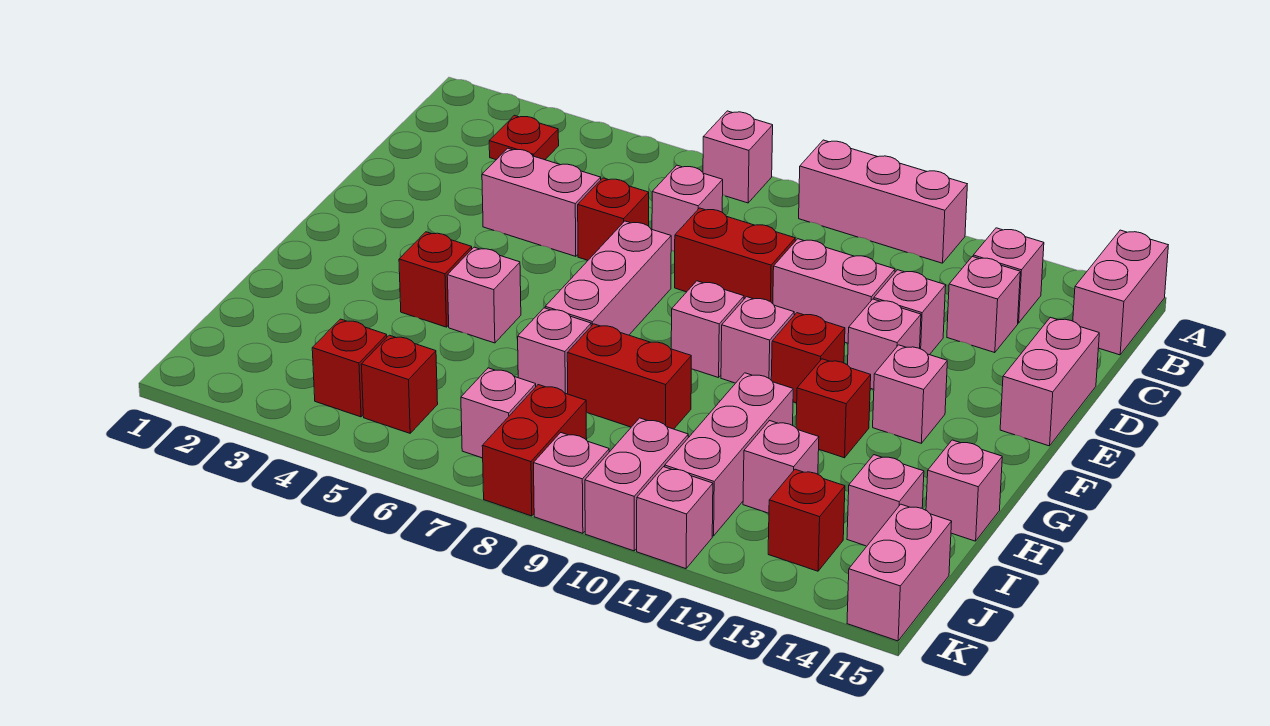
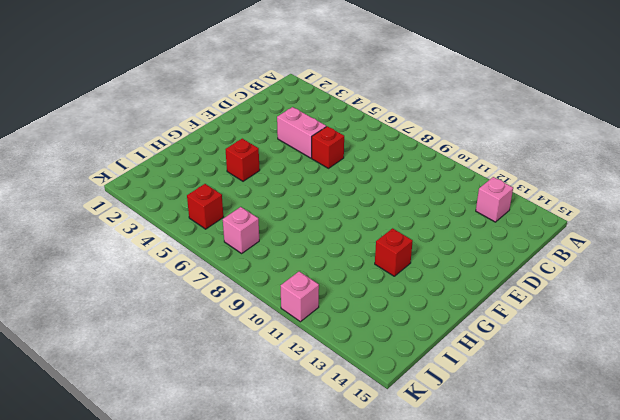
none -> pink 1x1 brick [703,111,773,203]
none -> pink 1x3 brick [799,140,967,263]
none -> pink 1x2 brick [1073,230,1168,355]
none -> red 1x1 plate [489,115,559,160]

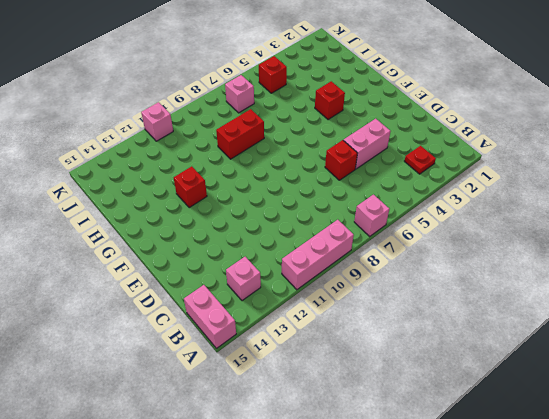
none -> pink 1x1 brick [652,165,723,251]
none -> pink 1x1 brick [947,257,1020,353]
none -> red 1x2 brick [675,208,795,304]
none -> pink 1x2 brick [773,239,895,343]

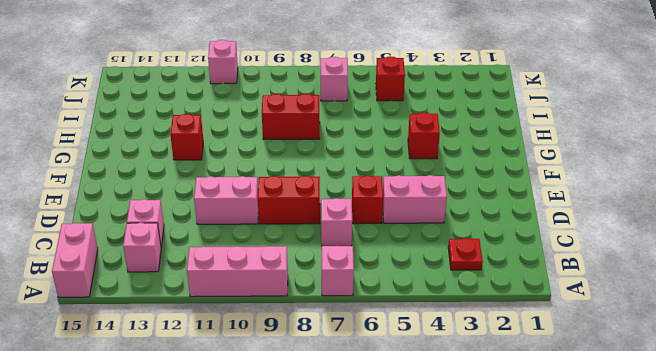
none -> pink 1x1 brick [874,270,946,355]
none -> pink 1x2 brick [1000,317,1099,446]
none -> pink 1x3 brick [545,221,671,335]
none -> pink 1x1 brick [848,299,921,389]

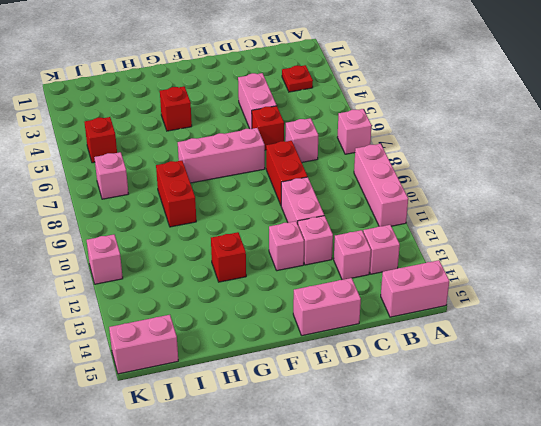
none -> pink 1x1 brick [671,281,744,378]
none -> pink 1x1 brick [721,297,794,383]
none -> red 1x1 brick [771,313,845,403]
none -> pink 1x1 brick [873,345,947,443]

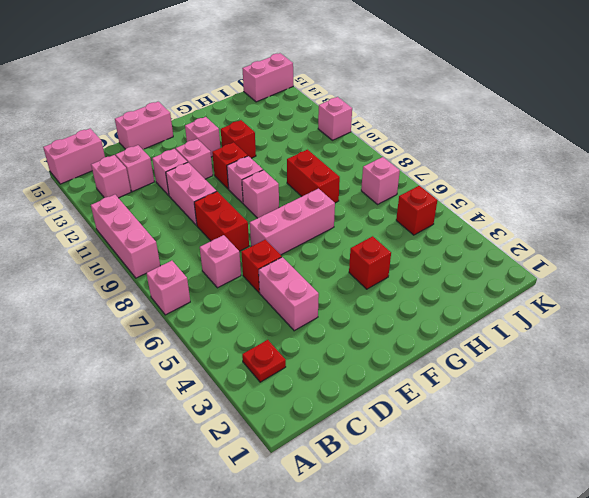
none -> pink 1x1 brick [447,247,521,343]
none -> pink 1x1 brick [518,308,591,394]
none -> pink 1x3 brick [665,373,793,536]
none -> pink 1x1 brick [926,440,1002,541]

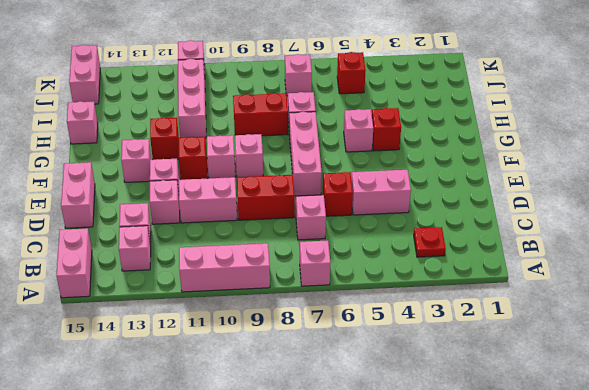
none -> pink 1x1 brick [743,421,819,513]
none -> pink 1x1 brick [847,455,924,546]
none -> red 1x1 brick [312,319,387,417]
none -> red 1x2 brick [482,385,587,516]

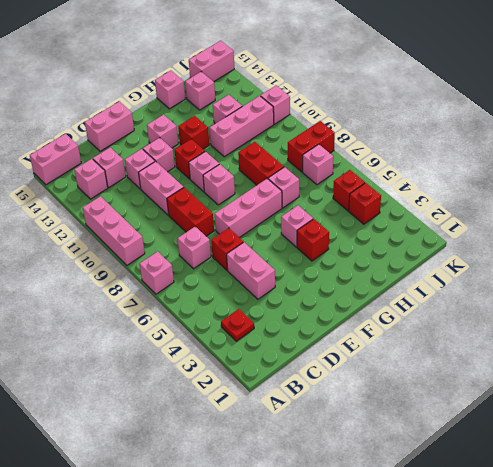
none -> pink 1x2 brick [585,418,688,551]
none -> red 1x1 brick [768,469,845,571]
none -> pink 1x1 brick [534,433,609,533]

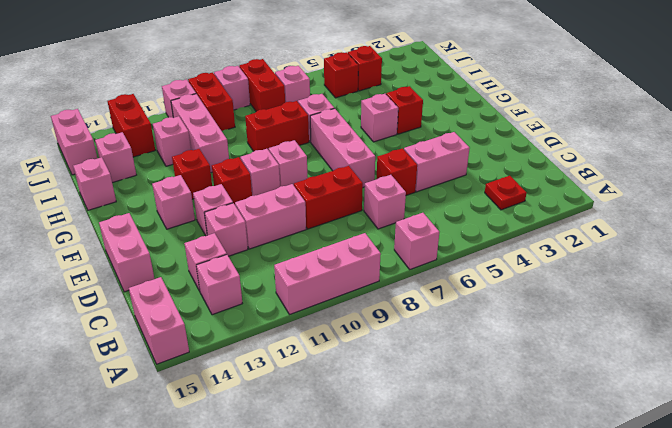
red 1x2 brick [188,73,235,131] -> pink 1x2 brick [585,418,688,551]
red 1x2 brick [108,94,155,157] -> red 1x1 brick [768,469,845,571]

